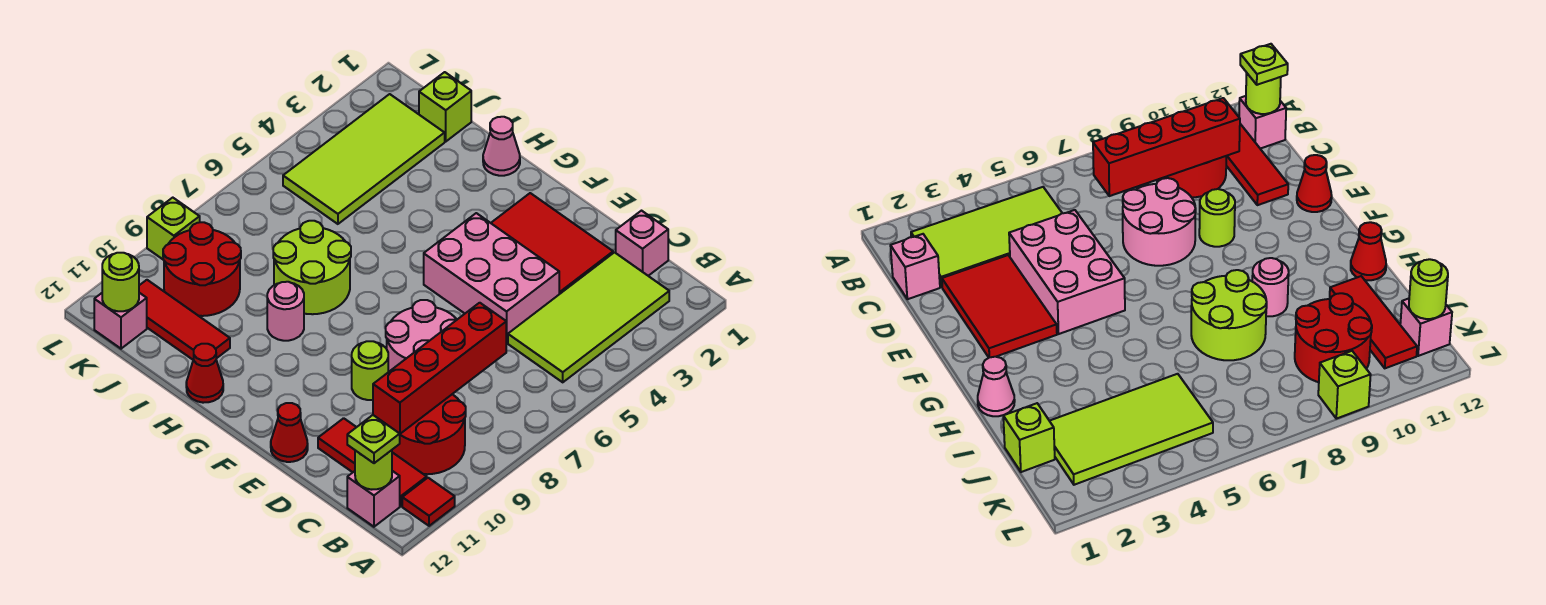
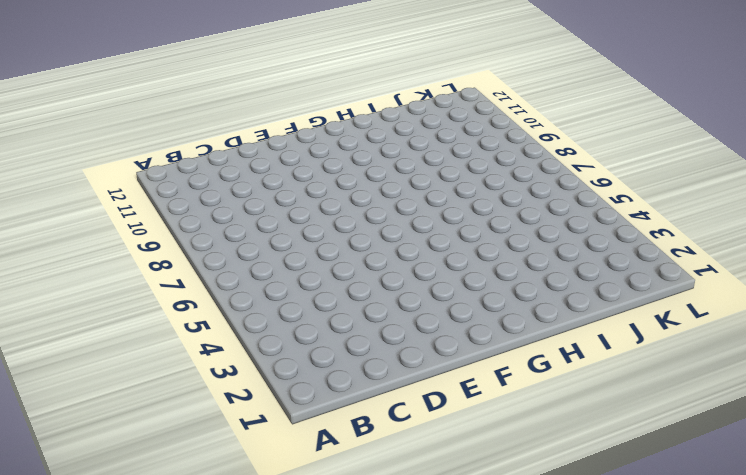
none -> red 1x1 tile [402,478,455,526]
none -> lime 2x4 tile [508,252,669,382]
none -> red 2x2 round brick [392,394,466,474]

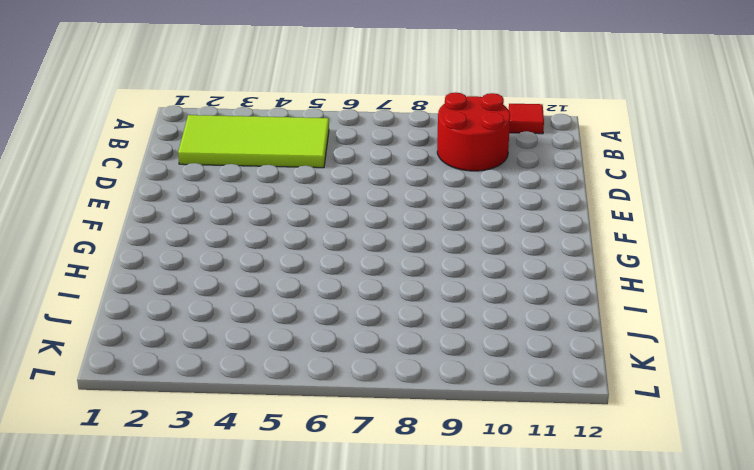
none -> red 1x3 tile [318,418,427,506]
none -> pink 1x1 brick [347,471,400,527]
none -> pink 1x1 brick [616,211,668,276]

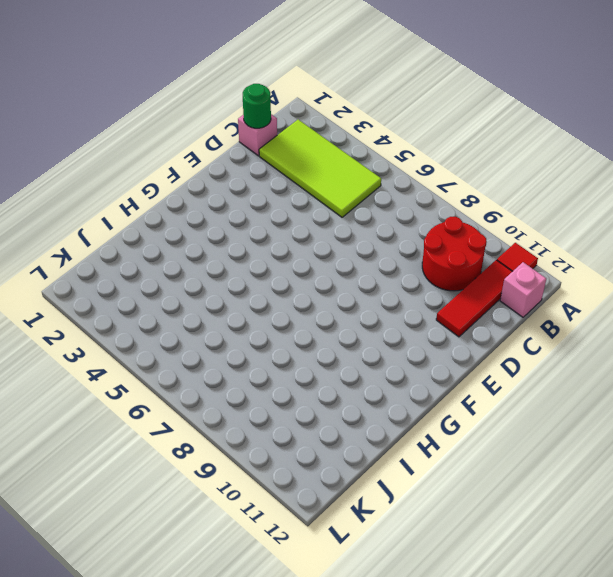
green 1x1 round brick [243,84,271,128] -> none
none -> red 2x3 tile [491,193,613,294]
none -> pink 2x3 brick [424,213,559,343]
none -> pink 2x2 round brick [386,300,457,372]

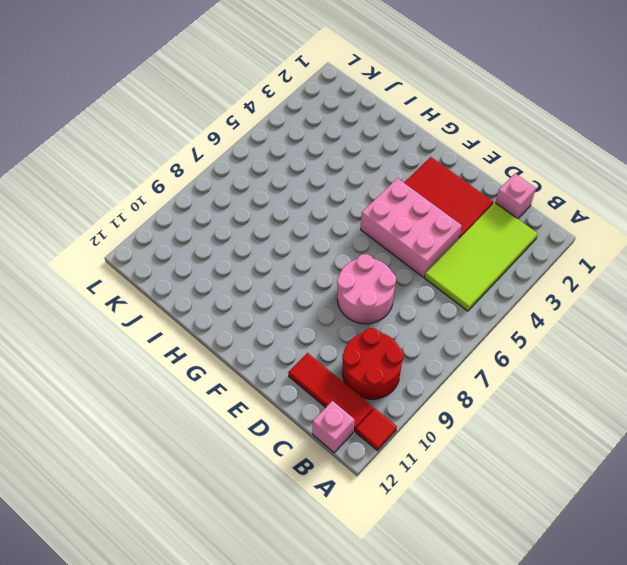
none -> lime 1x1 round brick [352,341,388,400]
none -> red 1x1 cone [271,403,308,462]
none -> pink 1x1 cone [483,117,520,176]

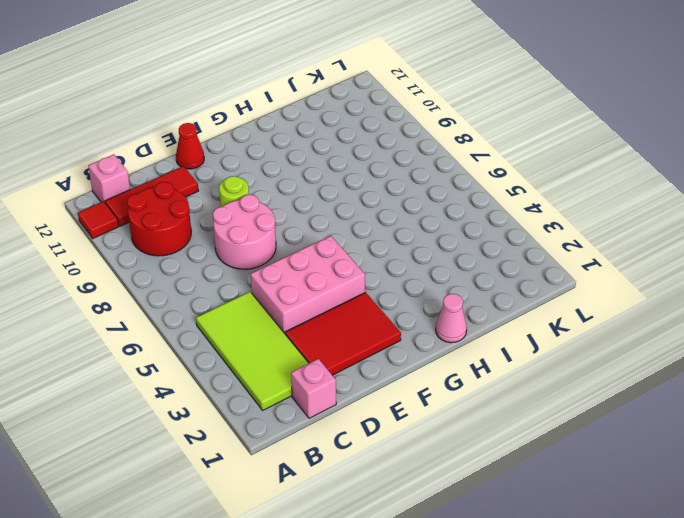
none -> lime 2x2 round brick [273,221,351,314]
none -> pink 1x1 round brick [267,282,304,341]
none -> red 1x1 cone [186,344,223,403]

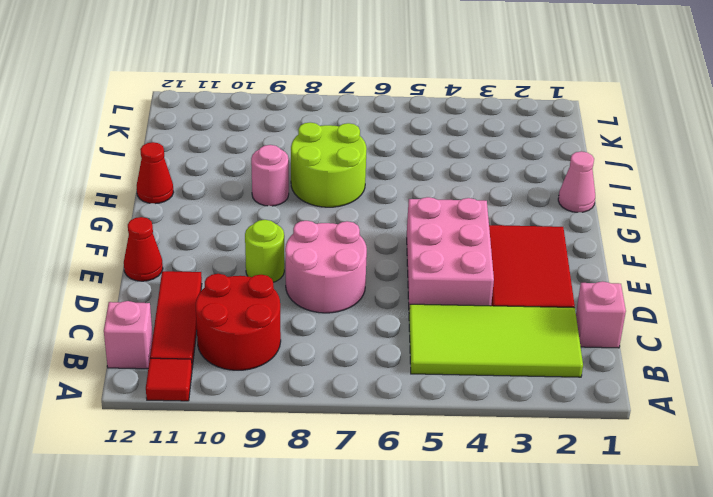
none -> red 1x3 tile [139,280,230,360]
none -> lime 1x1 brick [419,72,471,141]
none -> lime 2x4 tile [283,94,445,224]

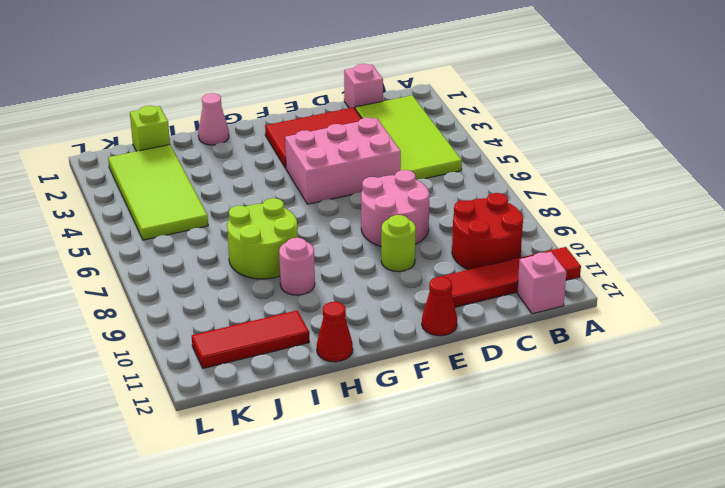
none -> red 2x2 round brick [163,222,241,316]
none -> pink 1x1 brick [94,293,147,349]
none -> lime 1x1 brick [147,198,200,259]

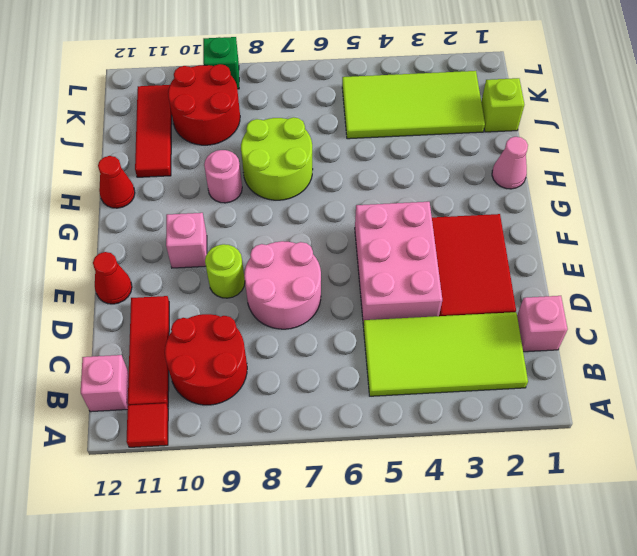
pink 1x1 brick [166,213,207,268] -> pink 1x1 brick moved to [94,293,147,349]
green 1x1 brick [203,37,239,89] -> lime 1x1 brick [147,198,200,259]
none -> lime 1x1 round brick [355,450,392,490]
none -> red 1x4 brick [373,303,506,434]
none -> lime 1x1 round brick [102,253,139,311]

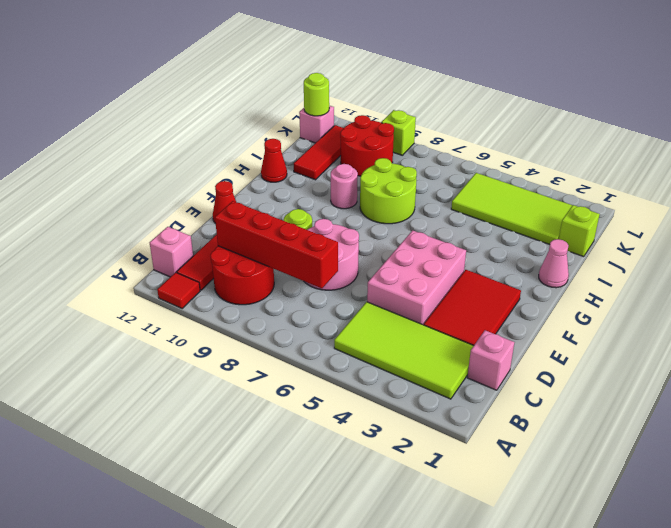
none -> lime 1x1 round brick [355,450,392,490]
none -> lime 1x1 plate [347,415,400,463]

